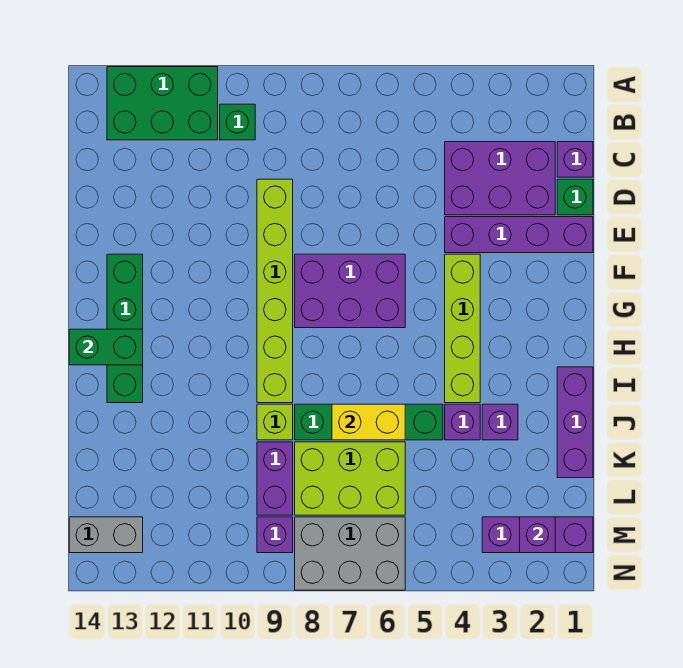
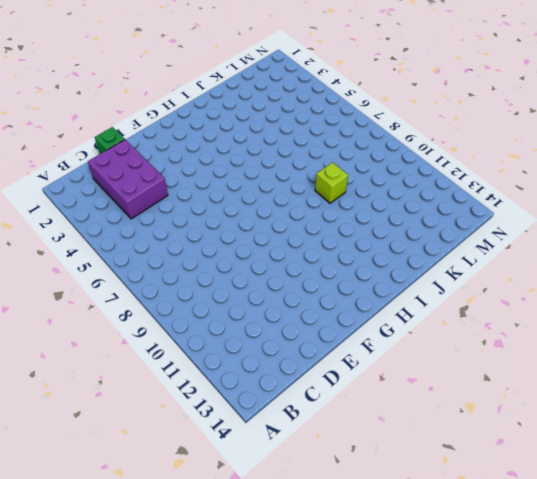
none -> green 2x3 brick [107,67,218,140]
none -> green 1x1 brick [220,104,255,140]
none -> purple 1x1 brick [557,142,593,177]

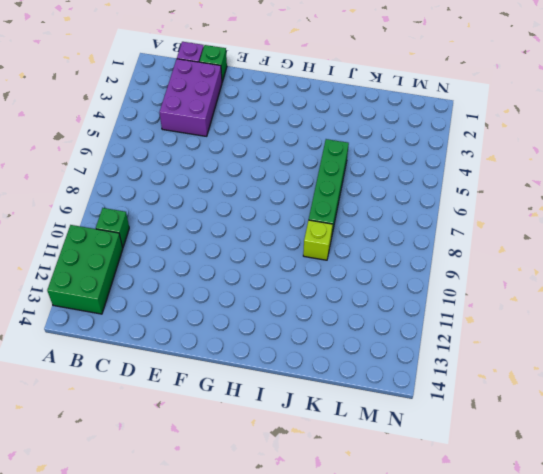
none -> lime 1x6 brick [257,179,293,403]
none -> purple 1x4 brick [445,217,593,253]
none -> lime 1x4 brick [445,254,480,403]

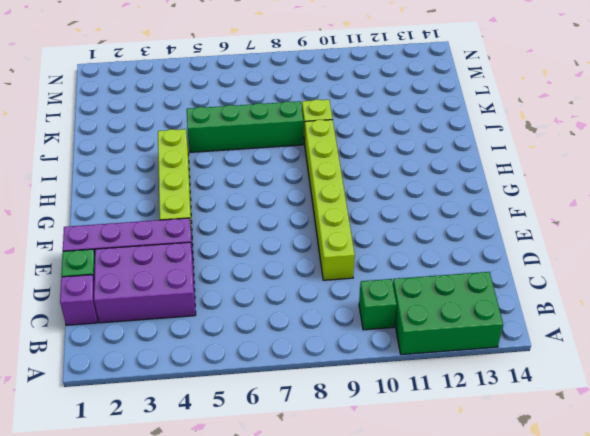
none -> purple 2x3 brick [295,254,405,328]
none -> green 1x4 brick [107,254,143,403]
none -> purple 1x3 brick [557,367,593,478]

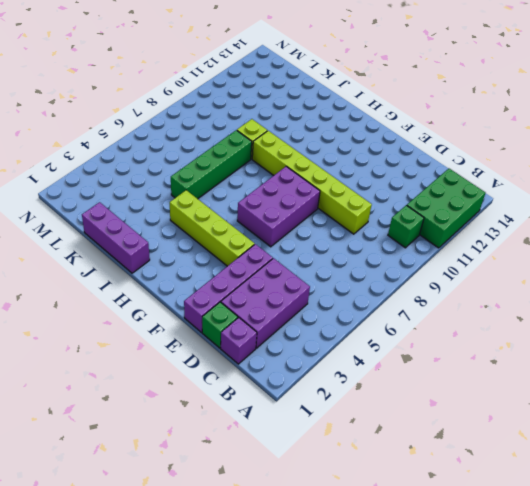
none -> green 1x4 brick [107,254,143,403]
none -> purple 1x1 brick [482,404,518,440]
none -> purple 1x1 brick [445,404,480,440]

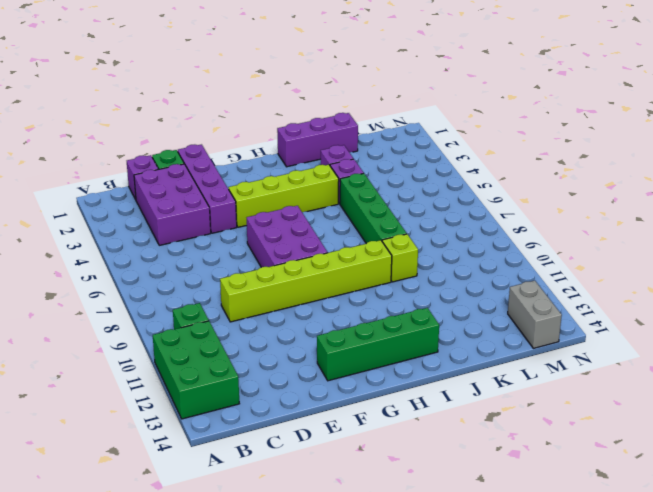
none -> lime 2x3 brick [295,442,405,515]
none -> purple 1x2 brick [257,442,293,515]
none -> purple 1x3 brick [482,517,593,553]

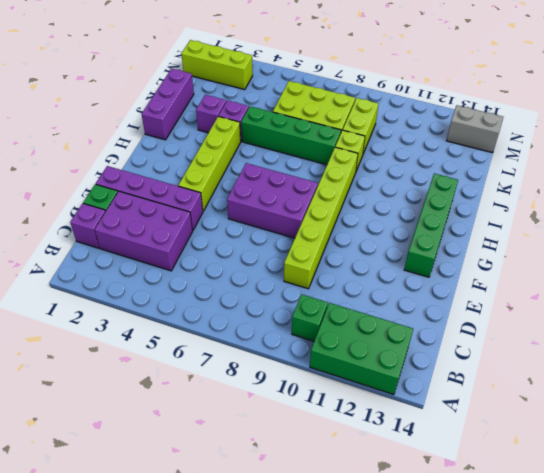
lime 1x2 brick [343,98,378,154] -> purple 1x2 brick [257,442,293,515]
lime 1x3 brick [181,40,253,90] -> purple 1x3 brick [482,517,593,553]
none -> grey 2x3 brick [295,517,405,590]
none -> purple 1x1 brick [257,517,293,553]
none -> green 1x2 brick [69,329,143,365]

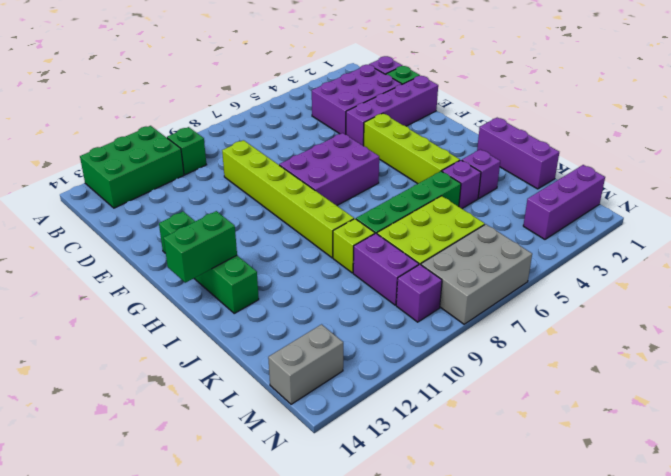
none -> yellow 1x2 brick [332,404,405,440]
none -> purple 1x1 brick [520,517,555,553]

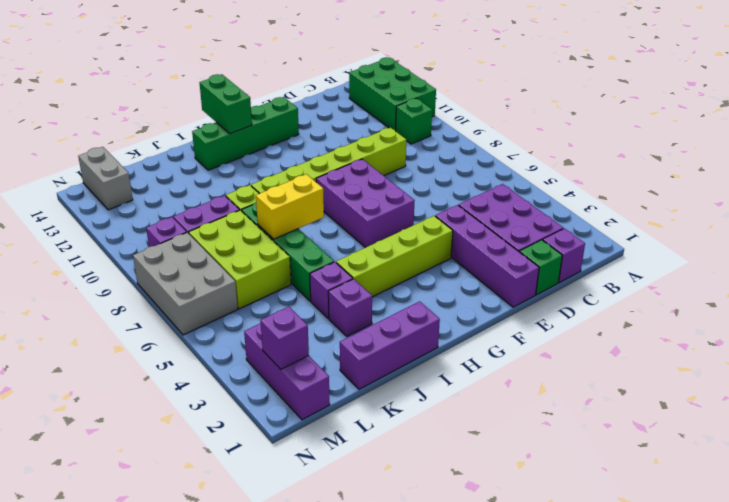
yellow 1x2 brick [256,174,324,239] -> yellow 1x2 brick turned to [332,404,405,440]

